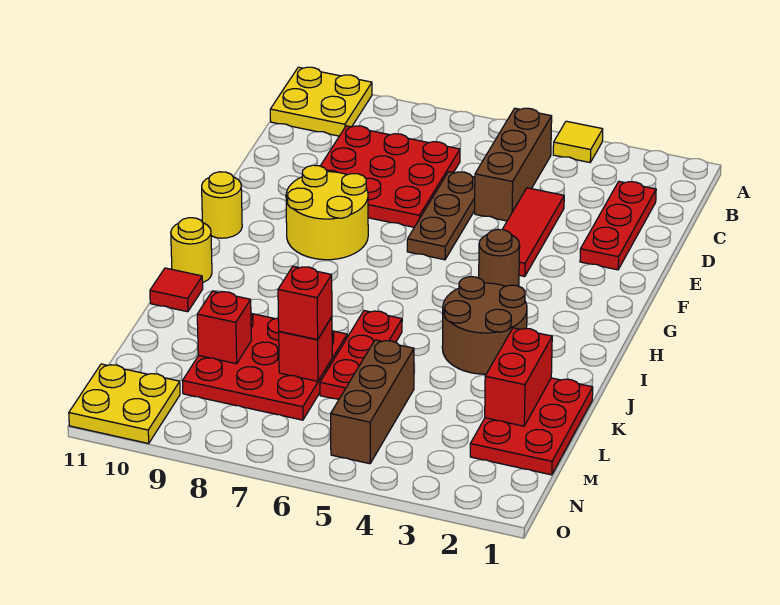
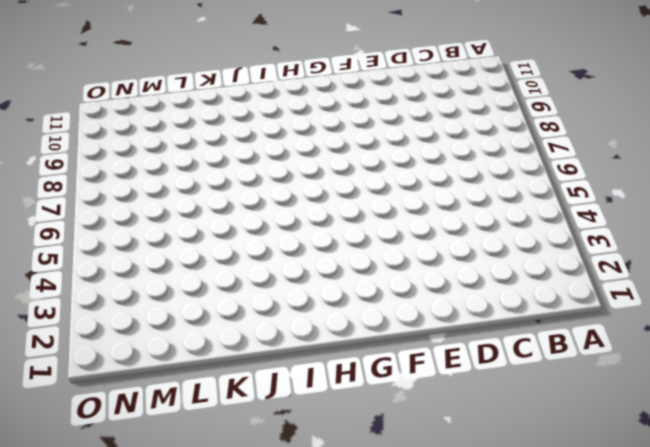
none -> yellow 1x1 tile [553,121,603,163]
none -> yellow 2x2 plate [270,67,372,136]
none -> brown 1x3 brick [475,108,552,221]

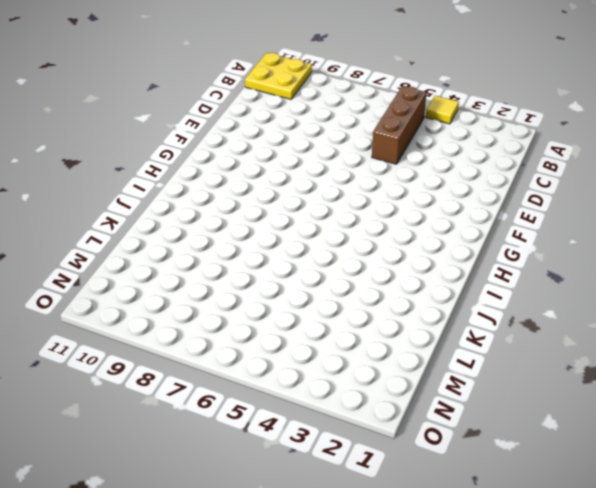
none -> red 1x3 plate [580,182,656,270]
none -> red 3x3 plate [321,126,460,227]
none -> red 1x3 tile [502,188,564,277]

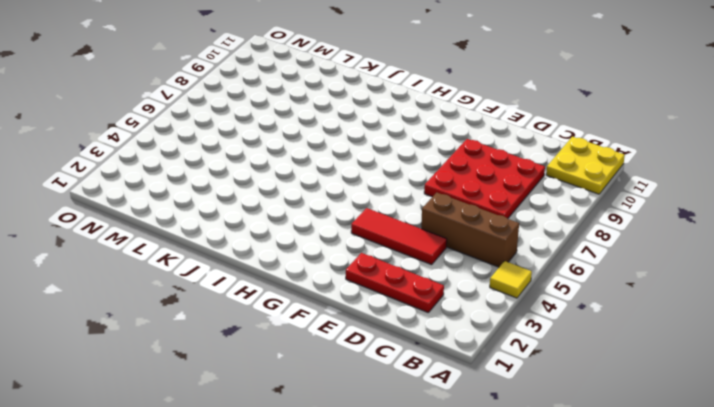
none -> brown 1x3 plate [407,172,475,260]
none -> yellow 2x2 round brick [286,165,368,260]
none -> brown 1x1 round brick [479,229,520,286]

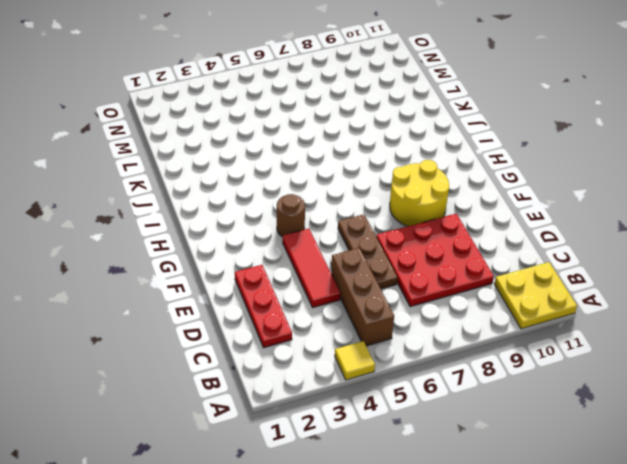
none -> yellow 1x1 round brick [202,172,242,238]
none -> brown 2x2 round brick [442,277,527,374]
none -> yellow 1x1 round brick [171,218,212,282]

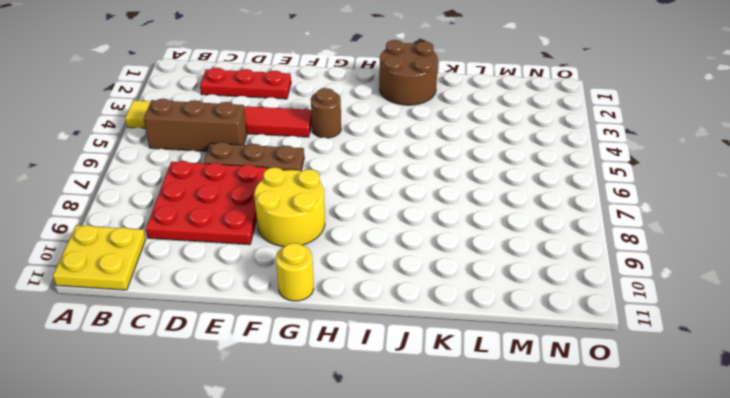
brown 2x2 round brick [379,40,438,105] -> brown 2x2 round brick moved to [442,277,527,374]
none -> yellow 1x1 round brick [171,218,212,282]
none -> red 1x3 plate [320,311,402,400]
none -> red 1x1 tile [150,268,203,312]

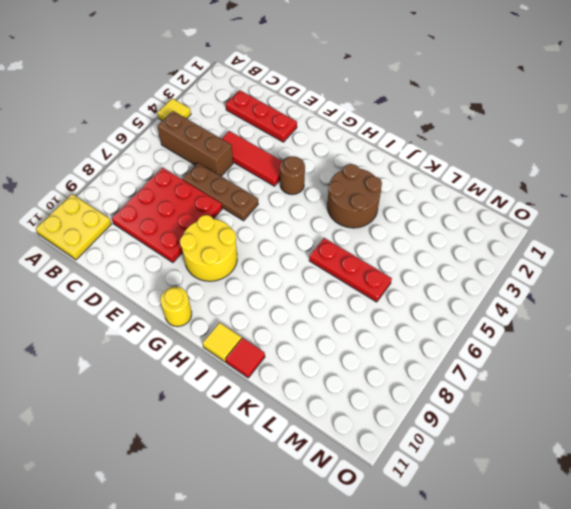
yellow 1x1 tile [203,323,242,362] -> yellow 1x1 round brick [171,218,212,282]
none -> red 2x3 plate [470,378,593,475]
none -> red 3x3 plate [183,314,347,420]
none -> brown 1x3 brick [331,340,414,464]

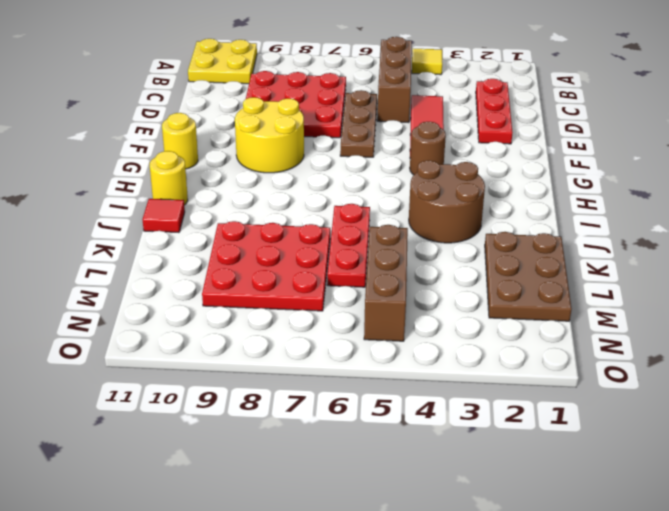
brown 2x3 plate [485,232,572,321] -> red 2x3 plate [470,378,593,475]
none -> yellow 2x2 plate [69,364,180,443]
none -> red 1x2 brick [485,328,552,426]
none -> red 1x1 brick [279,317,332,381]

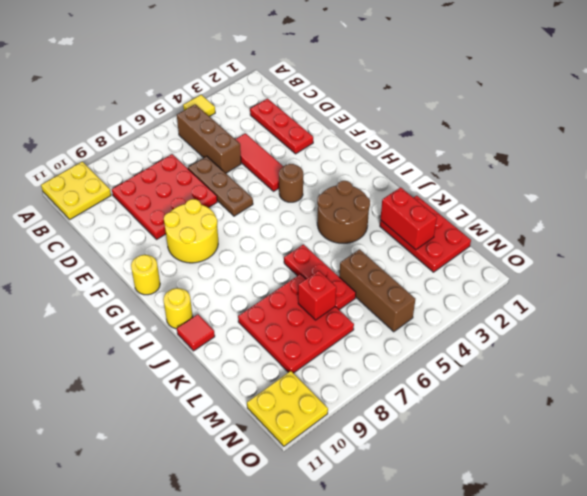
none -> red 1x1 brick [197,291,251,364]
none -> red 1x1 brick [278,266,332,340]

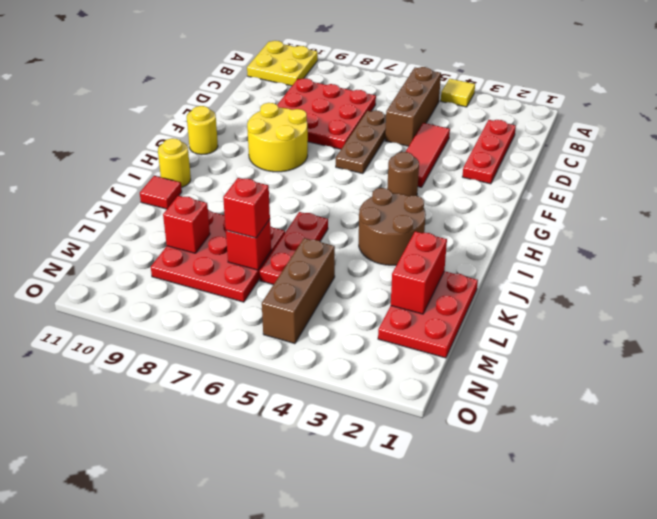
none -> yellow 2x2 plate [69,364,180,443]

